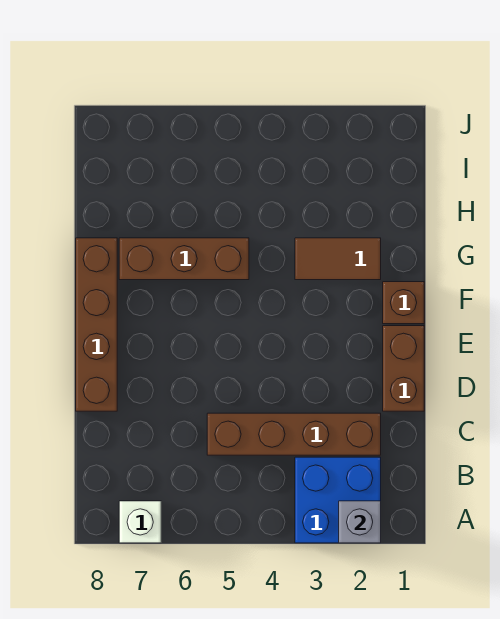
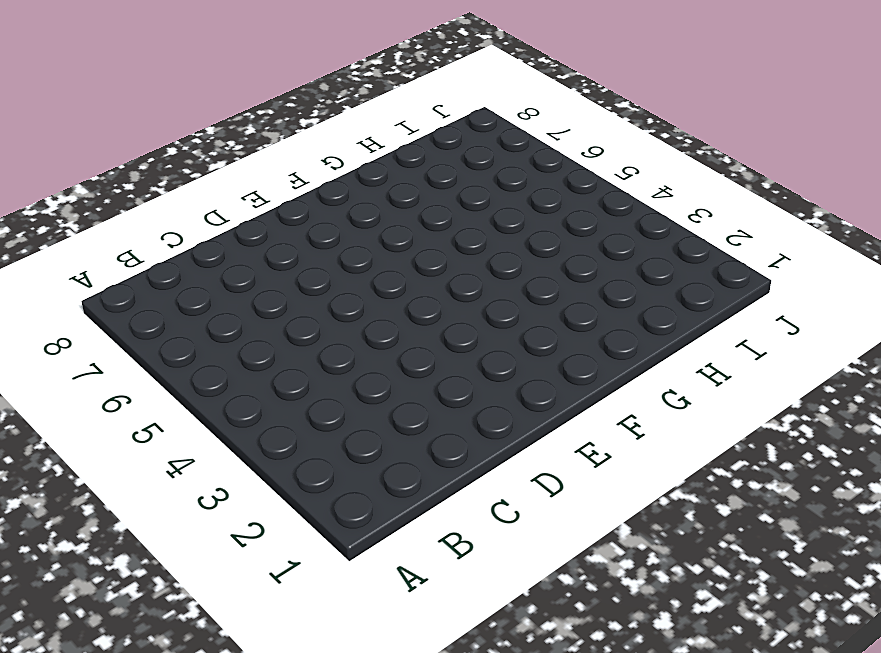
none -> blue 2x2 brick [295,457,381,543]
none -> white 1x1 brick [119,501,161,543]

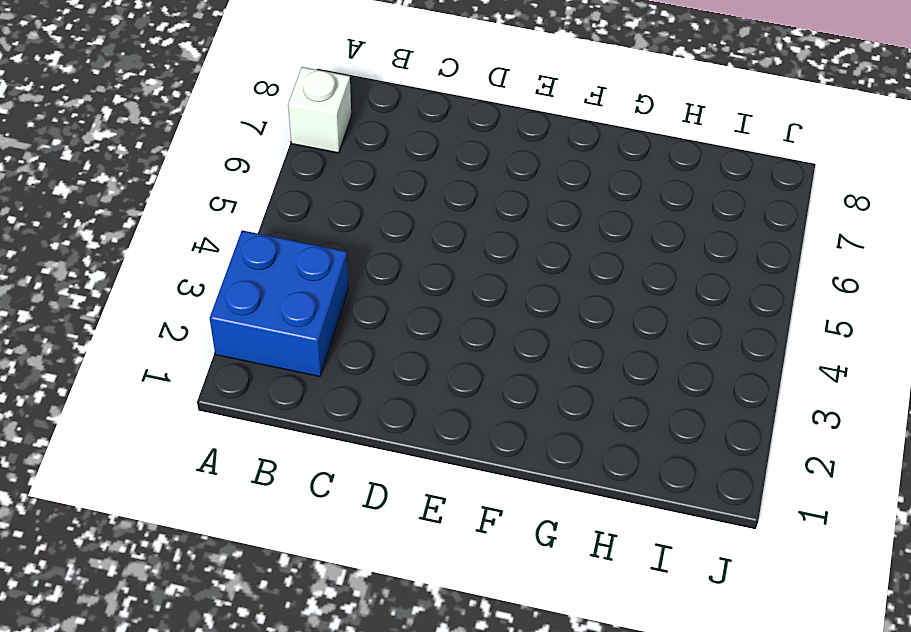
none -> brown 1x4 brick [207,413,381,455]
none -> brown 1x2 brick [383,326,424,411]

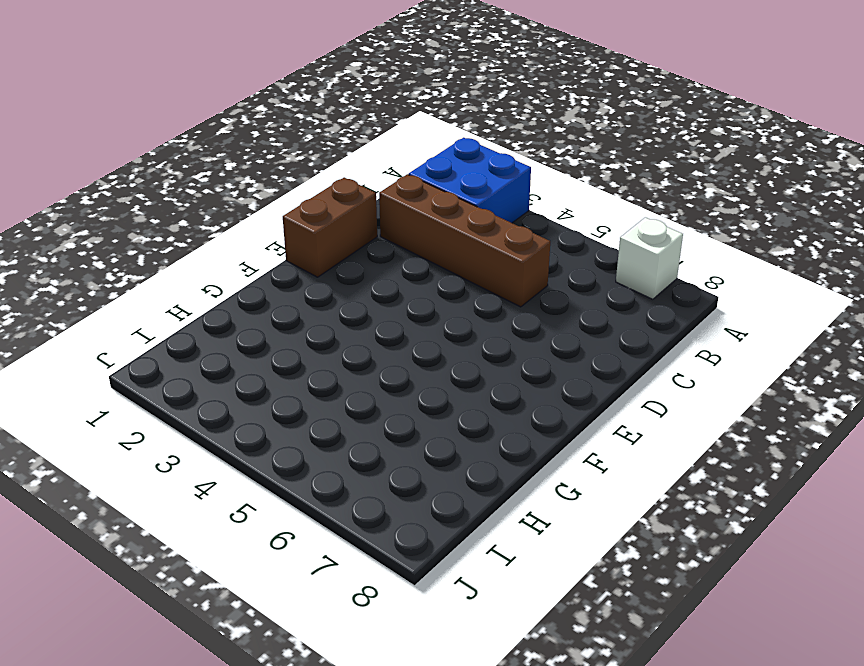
none -> brown 1x4 brick [76,238,117,411]
none -> brown 1x1 brick [383,282,424,324]

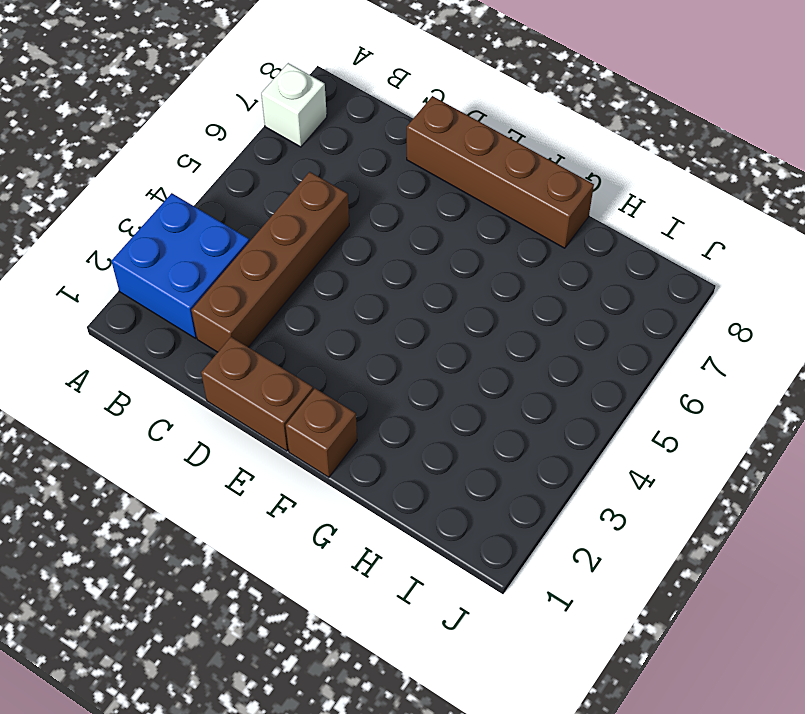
none -> brown 1x2 tile [295,238,381,280]
none -> brown 1x3 brick [119,238,249,280]

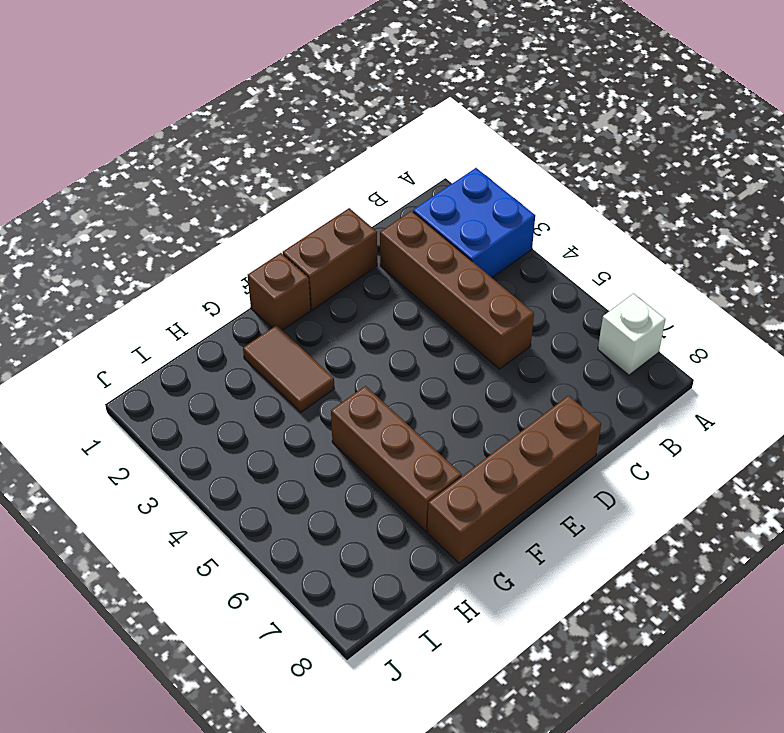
none -> grey 1x1 brick [339,501,381,543]

